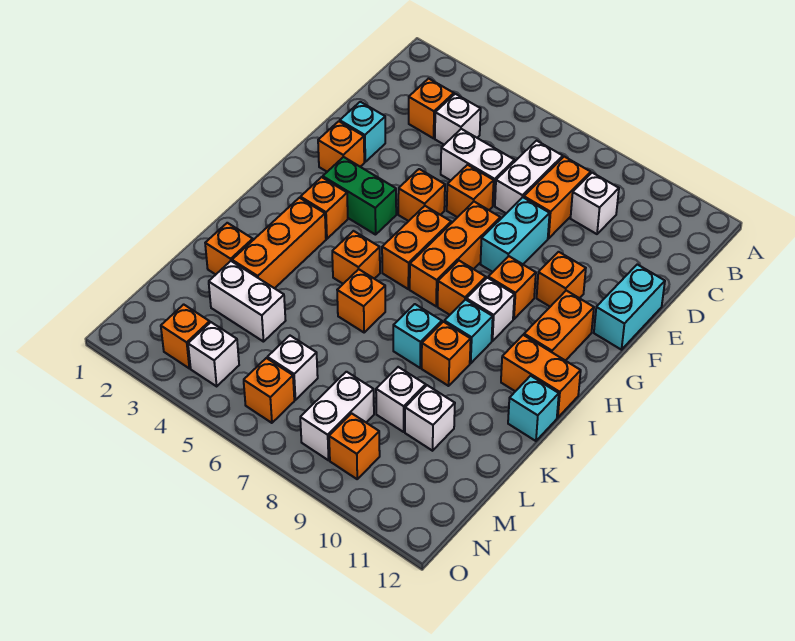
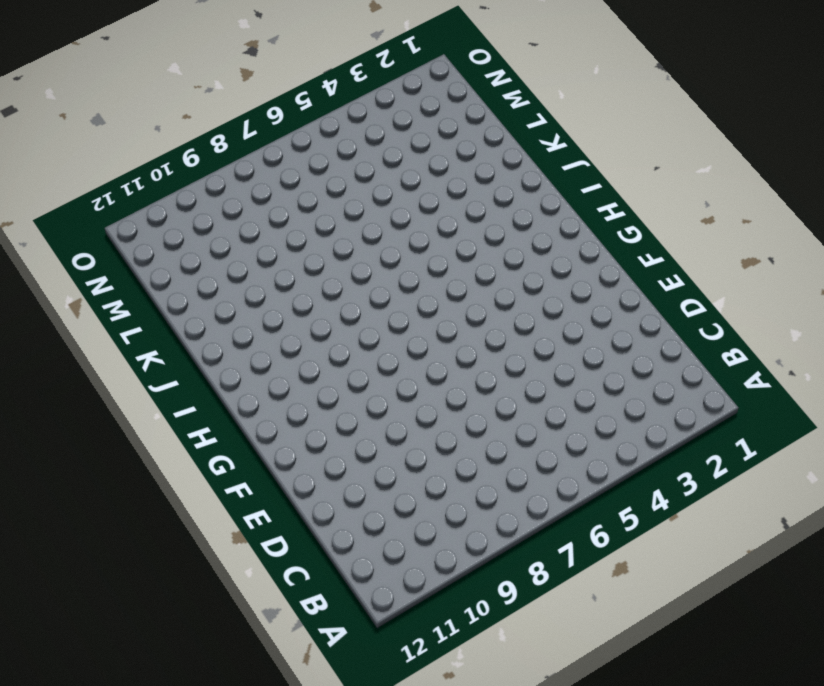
none -> orange 1x1 brick [409,79,454,138]
none -> white 1x1 brick [435,94,481,145]
none -> white 1x2 brick [495,141,563,213]
none -> orange 1x2 brick [524,157,591,238]

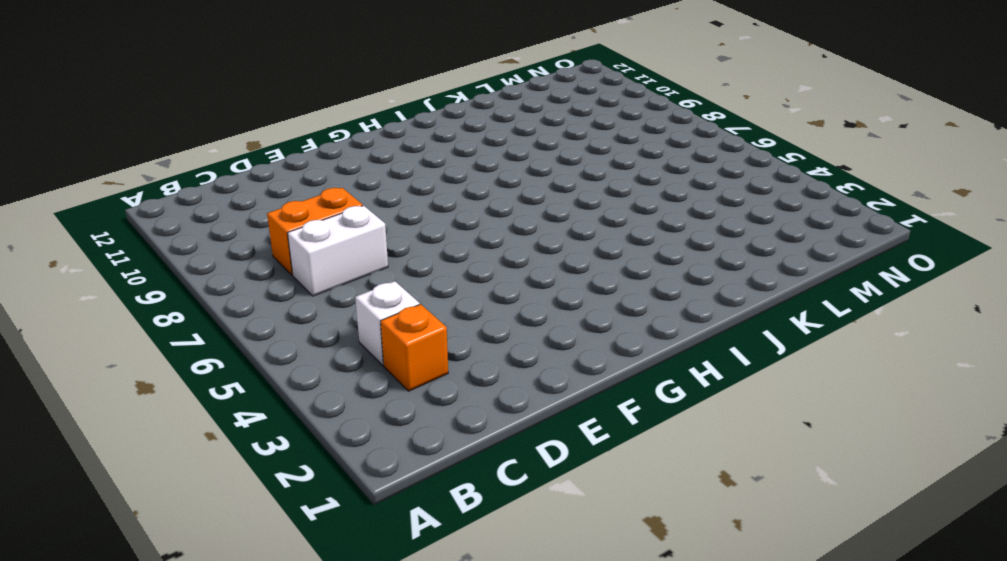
none -> white 1x1 brick [571,173,619,234]
none -> white 1x2 brick [441,129,515,206]
none -> cyan 1x1 brick [340,102,385,162]
none -> orange 1x1 brick [447,165,494,217]

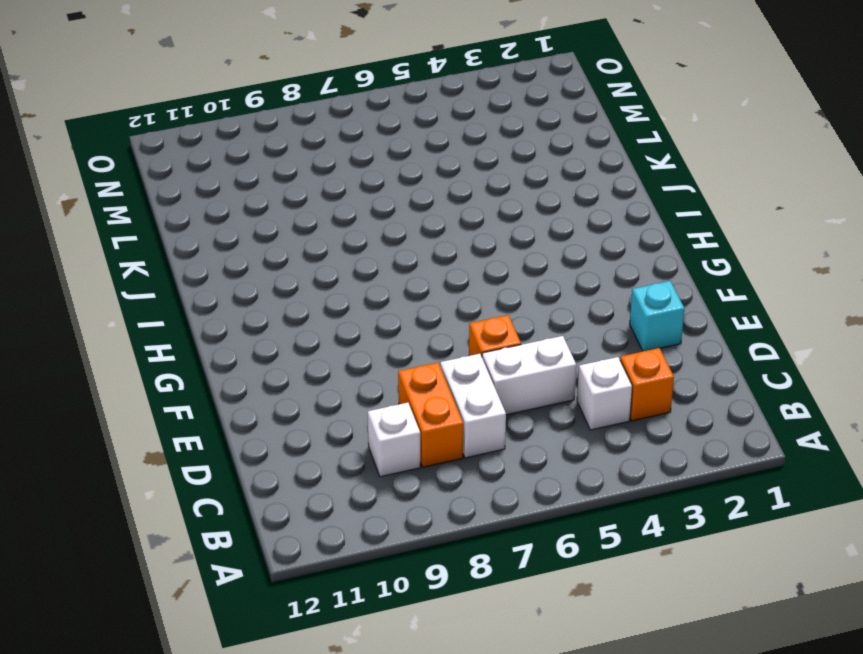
none -> cyan 1x2 brick [480,197,550,272]
none -> cyan 1x2 brick [594,264,665,350]
none -> orange 1x1 brick [318,121,364,172]
none -> orange 1x1 brick [398,169,445,221]

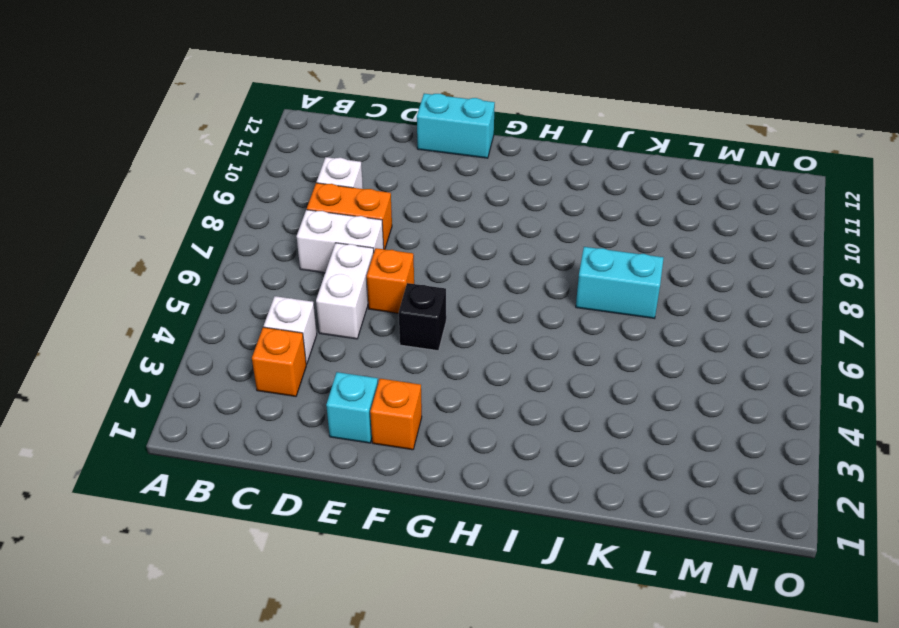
black 1x1 brick [399,283,446,351] -> orange 1x1 brick [398,169,445,221]
cyan 1x2 brick [576,247,664,319] -> cyan 1x2 brick moved to [480,197,550,272]
none -> orange 1x3 brick [410,202,500,306]
none -> orange 1x1 brick [537,252,586,307]
none -> green 1x2 brick [323,157,396,235]
none -> orange 1x2 brick [382,206,451,289]

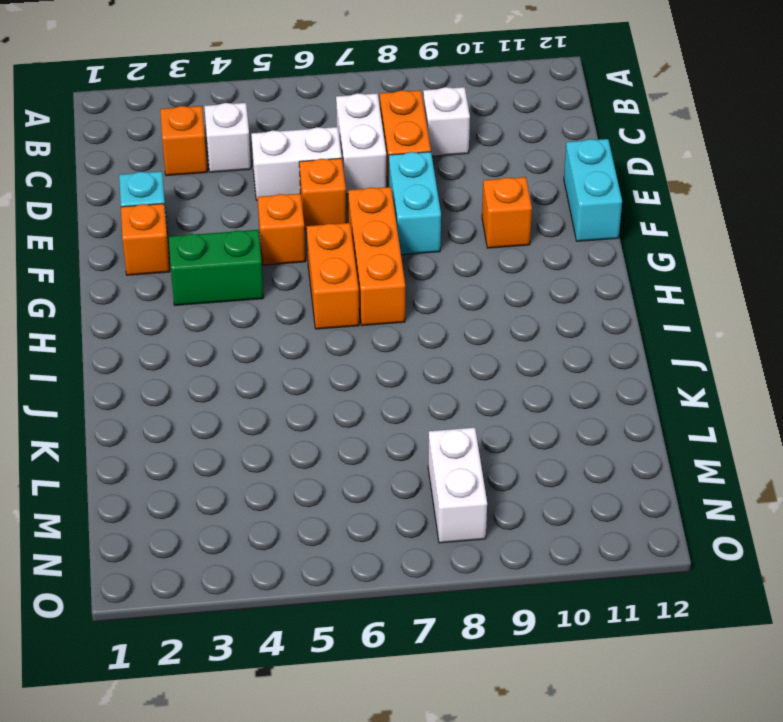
none -> orange 1x1 brick [488,256,536,319]
none -> orange 1x2 brick [524,291,594,361]
none -> orange 1x1 brick [300,177,348,239]
none -> orange 1x1 brick [438,261,486,315]

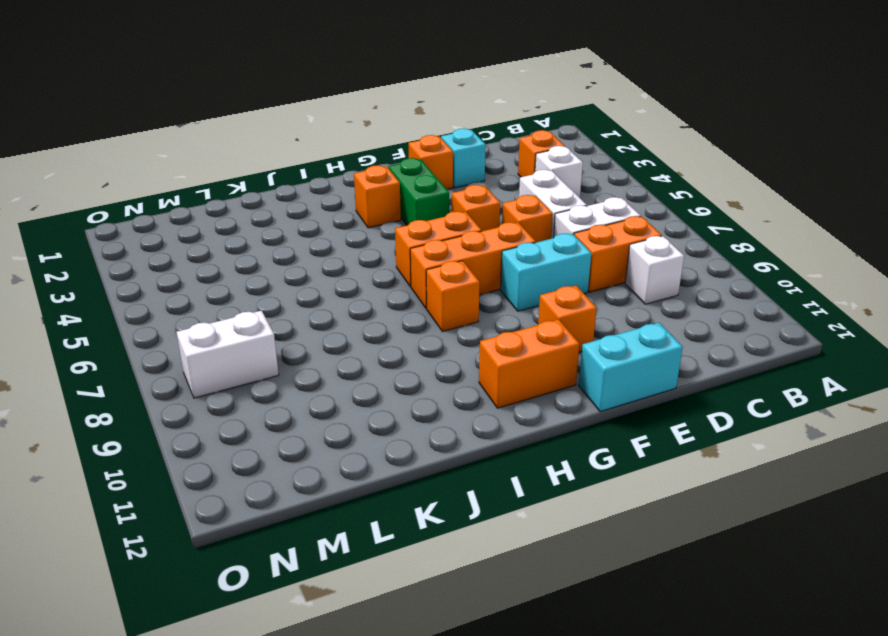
none -> orange 1x1 brick [488,256,536,319]
none -> white 1x1 brick [466,278,514,341]
none -> orange 1x3 brick [232,198,326,288]
none -> orange 1x1 brick [332,231,380,284]

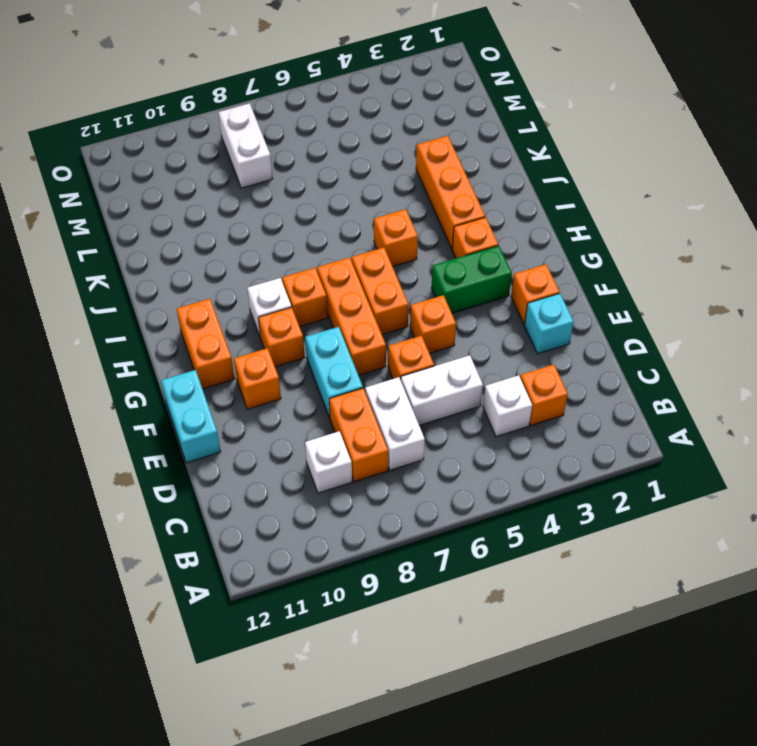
none -> cyan 1x1 brick [444,300,493,363]
none -> orange 1x2 brick [501,335,581,418]
none -> orange 1x1 brick [337,269,385,332]
none -> cyan 1x1 brick [393,304,442,368]

